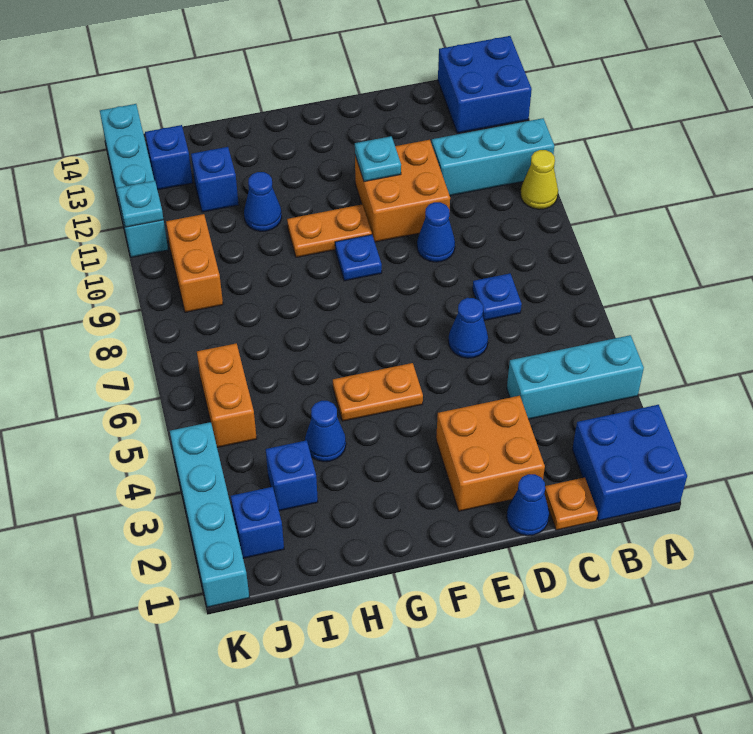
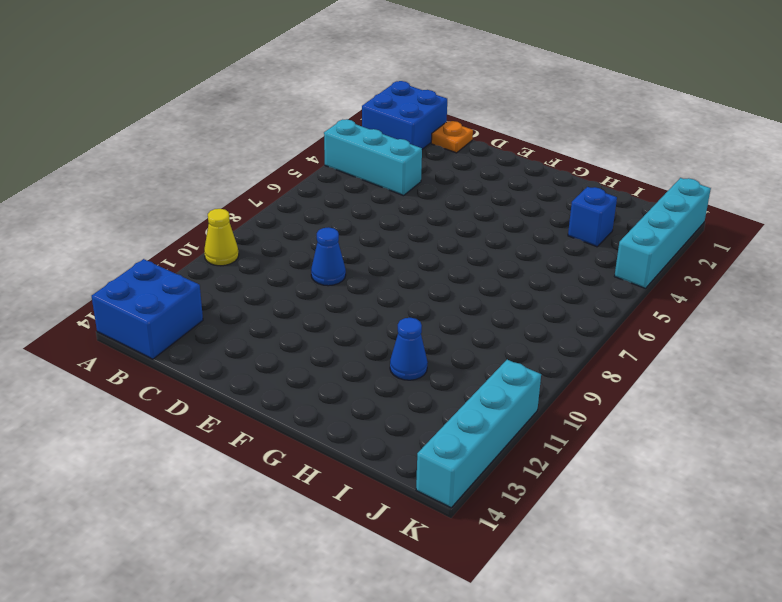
none -> cyan 1x3 brick [432,118,554,196]
none -> blue 1x1 plate [473,274,522,320]
none -> blue 1x1 cone [507,474,549,536]

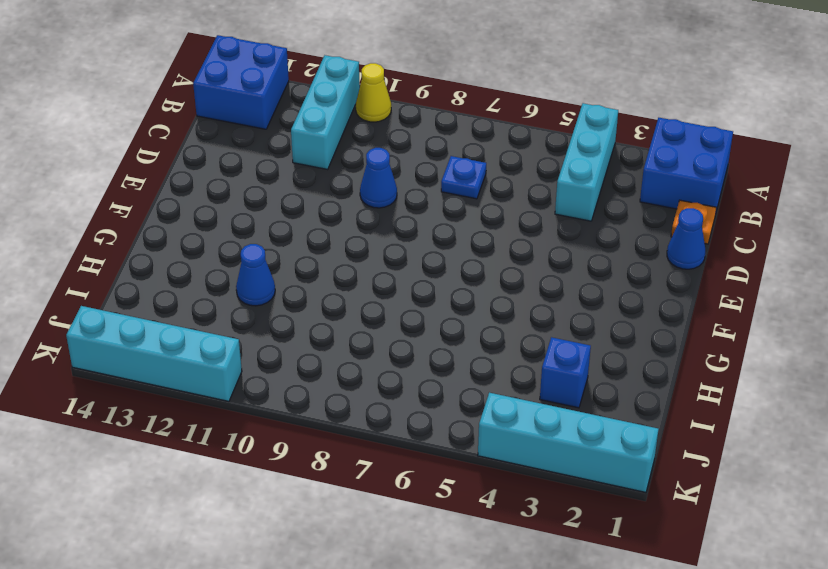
none -> orange 2x2 brick [436,396,545,511]
none -> blue 1x1 cone [448,298,488,358]
none -> orange 2x2 brick [355,140,450,242]

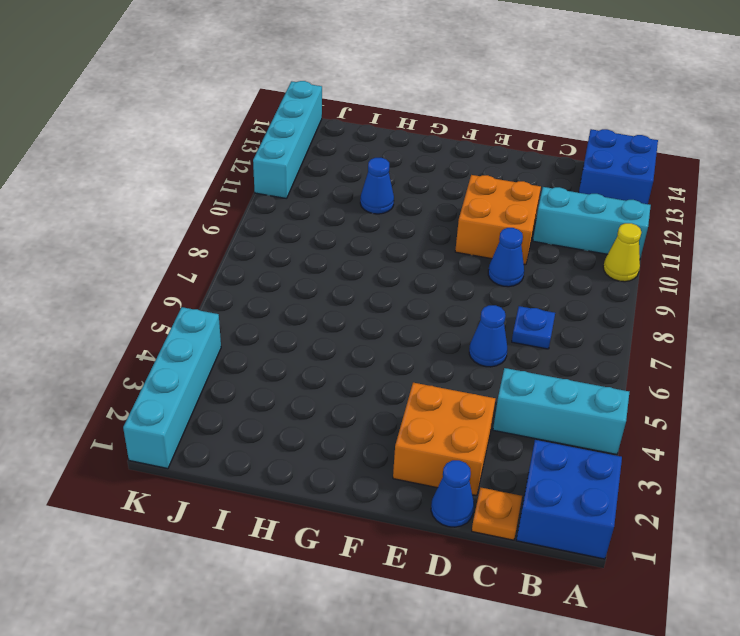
none -> orange 1x2 plate [333,363,423,421]
none -> blue 1x1 plate [335,235,382,281]
none -> orange 1x2 plate [287,204,372,257]

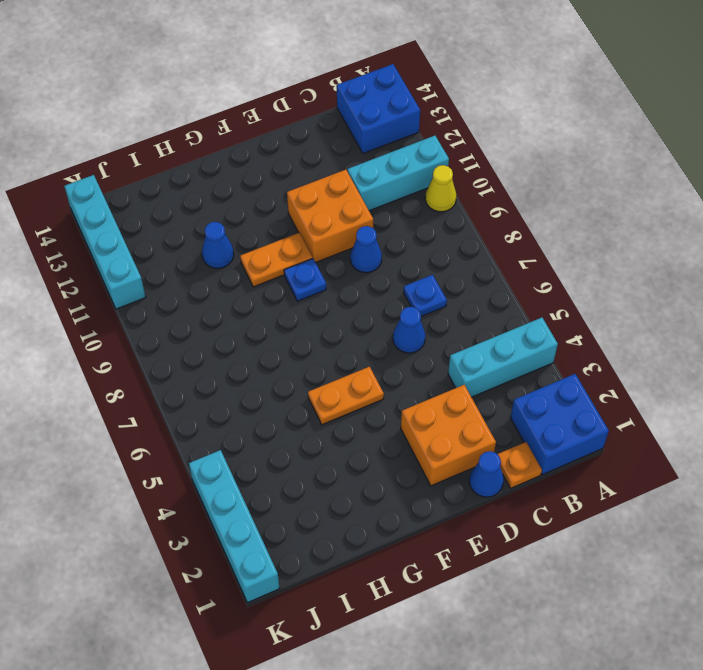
none -> blue 1x1 cone [305,401,346,462]
none -> blue 1x1 brick [266,440,318,511]
none -> blue 1x1 brick [191,147,239,212]

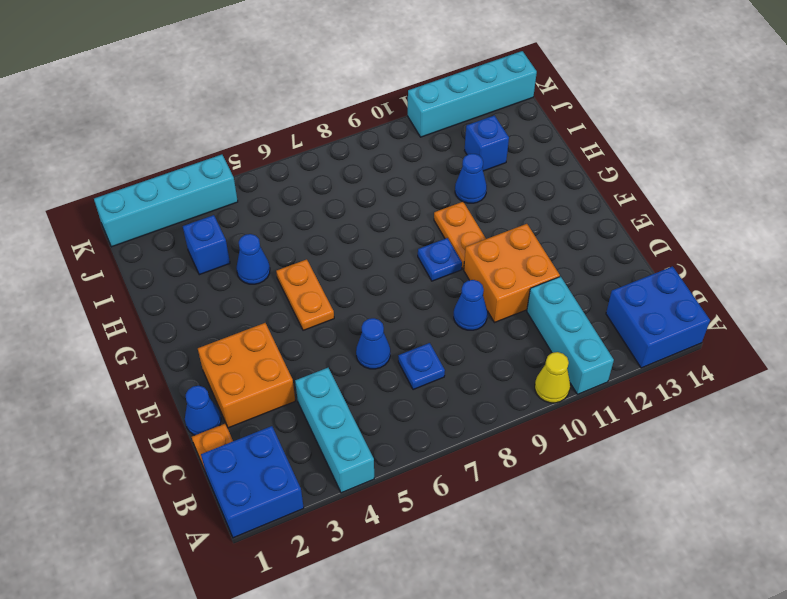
none -> blue 1x1 brick [231,487,284,558]
none -> orange 1x2 brick [197,343,257,447]
none -> orange 1x2 brick [166,214,223,312]

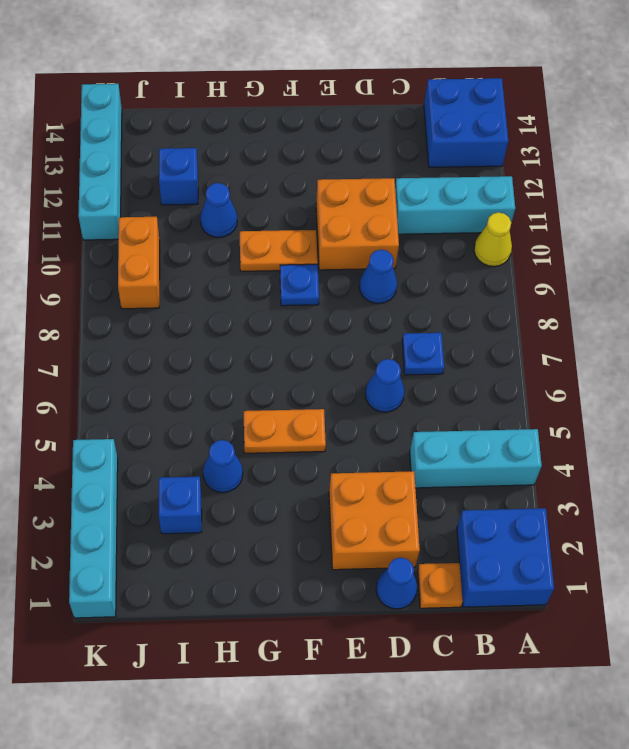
none -> blue 1x1 brick [231,487,284,558]
none -> orange 1x2 brick [197,343,257,447]
none -> blue 1x1 brick [145,125,193,190]

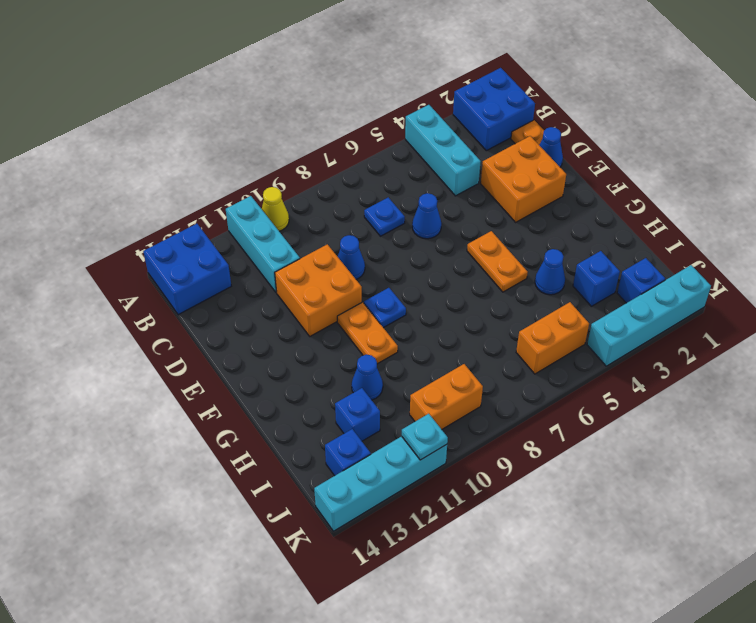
none -> cyan 1x1 plate [355,136,401,182]

